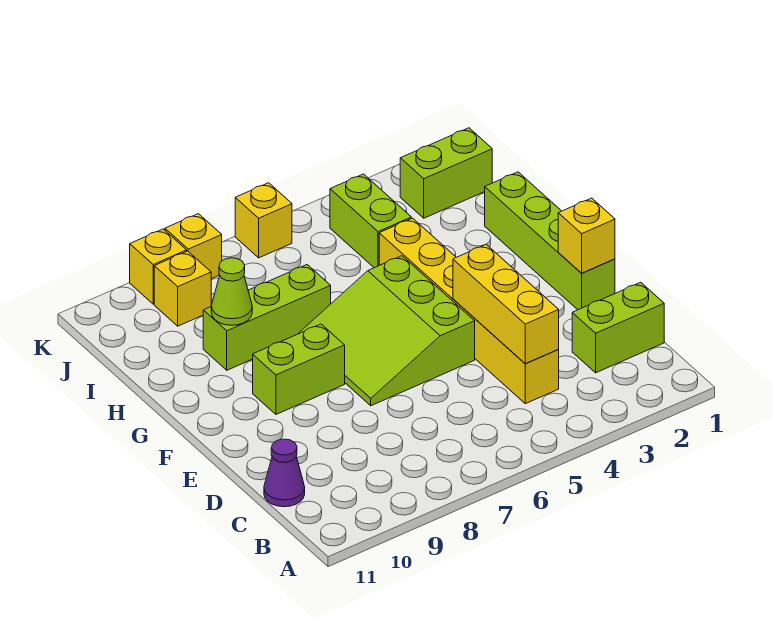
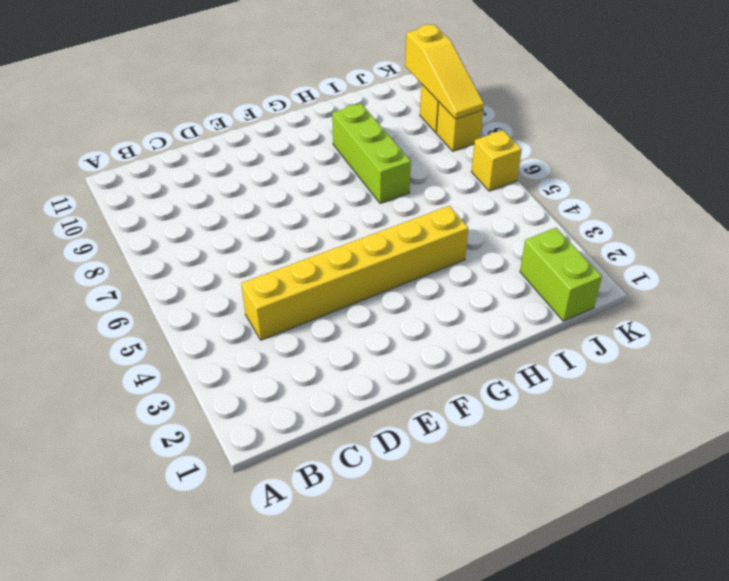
yellow 1x3 slope [405,24,484,119] -> none
none -> lime 1x2 brick [572,282,664,373]
none -> purple 1x1 cone [264,439,305,507]
none -> lime 1x4 brick [485,172,615,310]

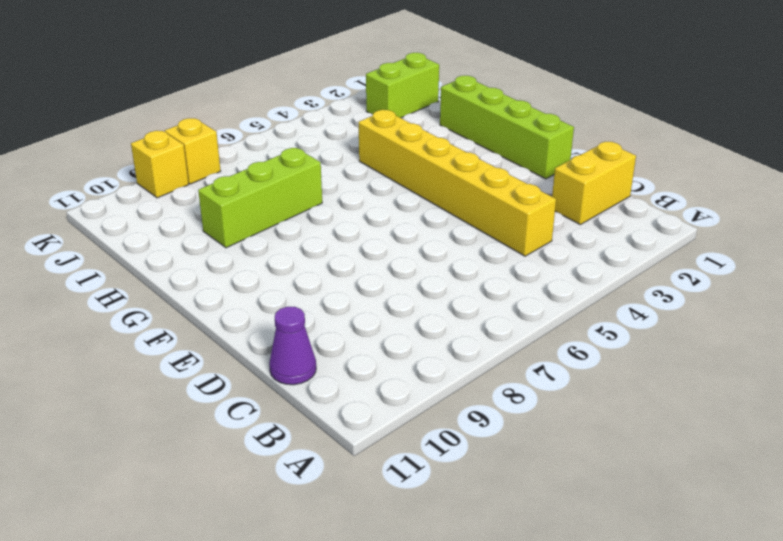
yellow 1x2 brick [552,142,636,225] -> lime 1x2 brick [572,282,664,373]
none -> lime 3x3 slope [299,256,475,406]
none -> lime 1x2 brick [253,324,345,414]
none -> lime 1x2 brick [330,174,411,268]

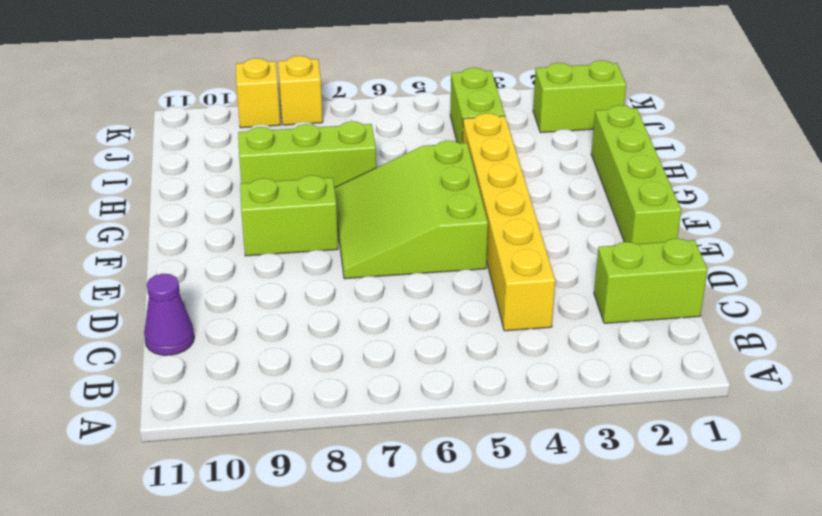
none -> yellow 1x1 brick [154,251,211,326]
none -> yellow 1x1 brick [235,183,292,258]
none -> yellow 1x3 brick [453,244,559,364]

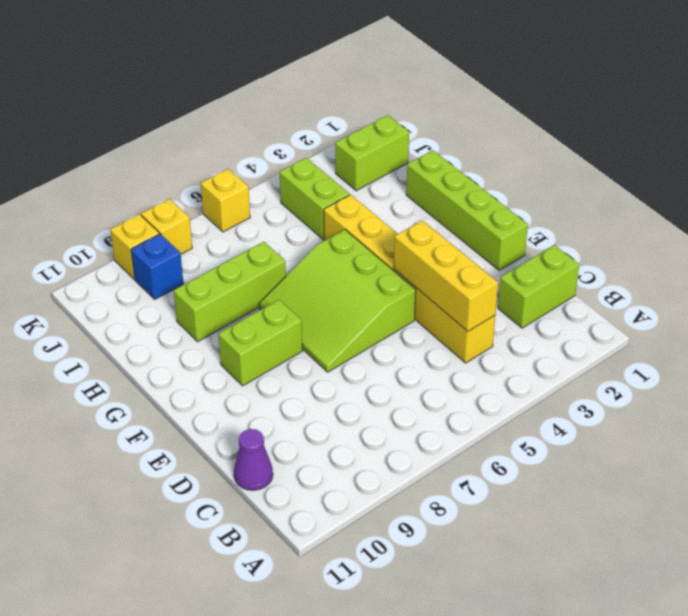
blue 1x1 brick [131,234,183,299] -> yellow 1x1 brick [154,251,211,326]
none -> yellow 1x1 brick [558,198,615,273]
none -> lime 1x1 cone [211,258,252,325]

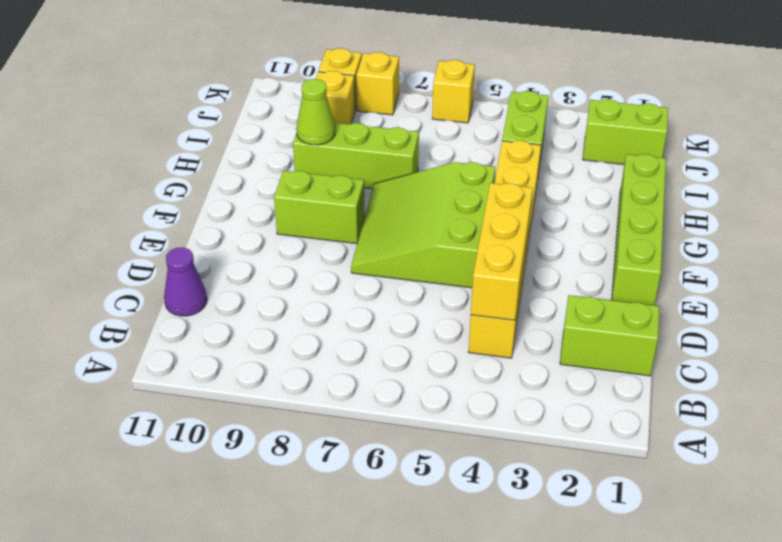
none -> yellow 1x1 brick [558,198,615,273]

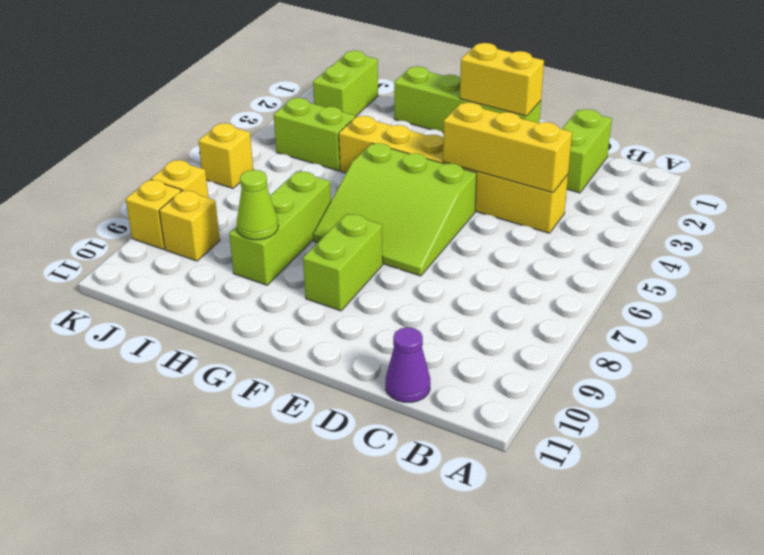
yellow 1x2 brick [460,43,544,116] -> yellow 1x1 brick [558,198,615,273]

